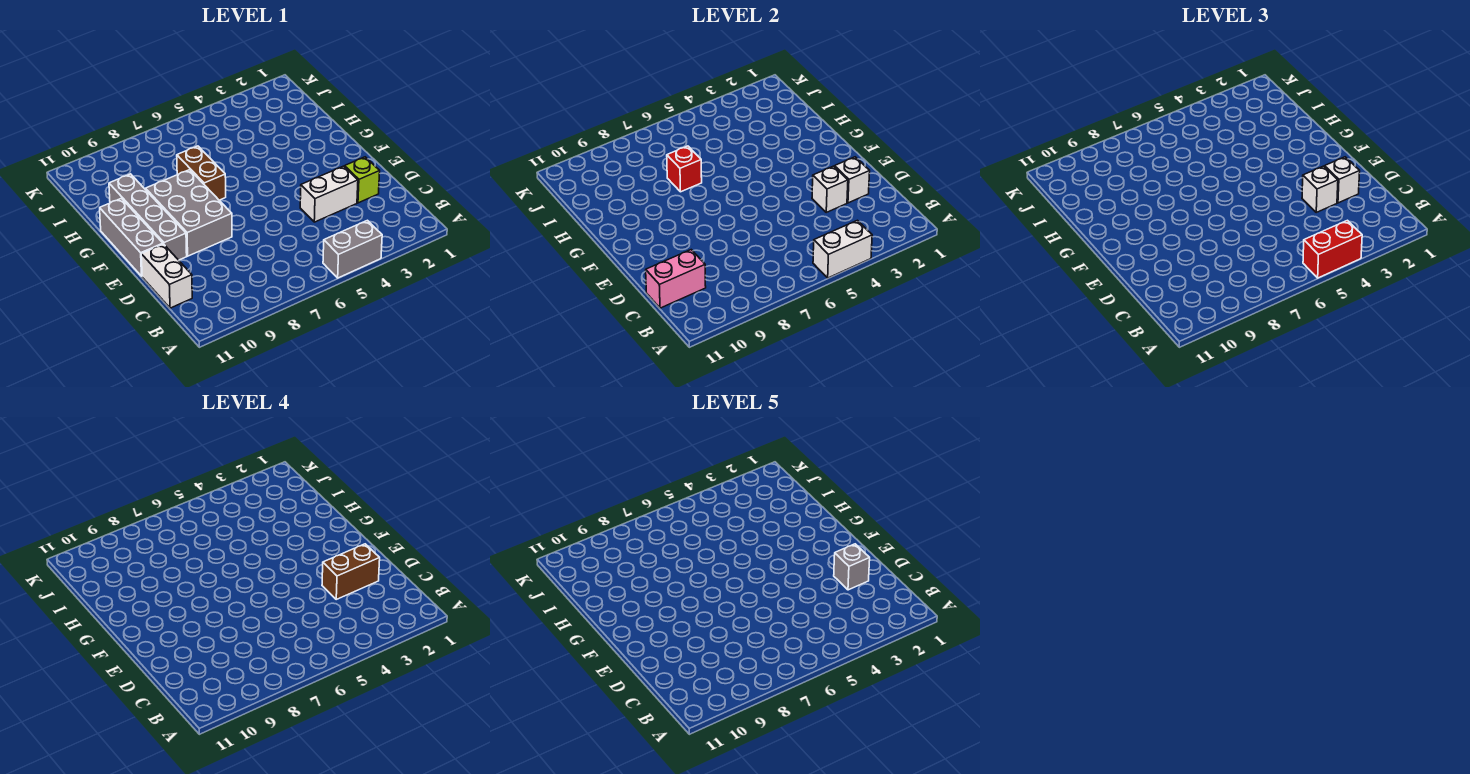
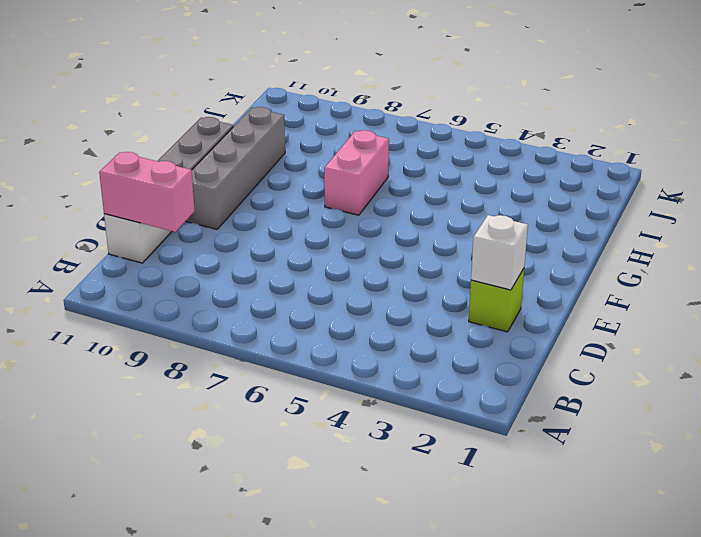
pink 1x2 brick [324,130,389,215] -> brown 1x2 brick [177,146,226,200]
none -> grey 1x2 brick [323,220,382,278]
none -> white 1x2 brick [300,166,358,222]
none -> grey 2x3 brick [146,170,232,256]

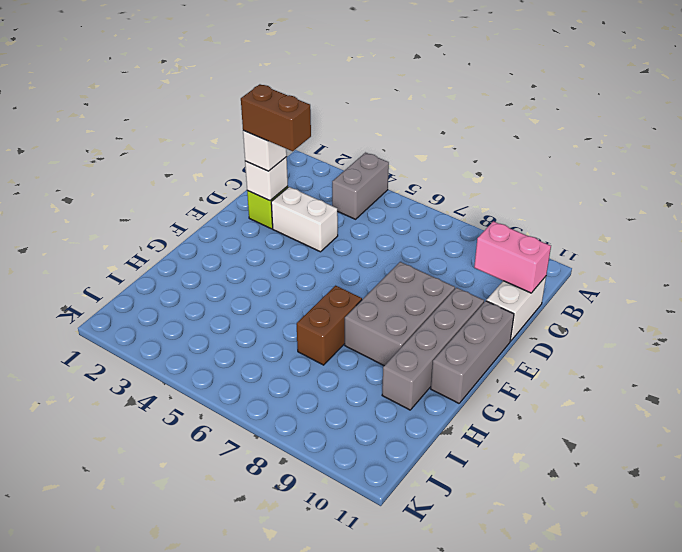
grey 1x2 brick [332,153,389,219] -> grey 1x2 brick turned to [323,220,382,278]
none -> white 1x2 brick [813,220,872,278]
none -> white 1x1 brick [812,166,848,212]
none -> red 1x1 brick [667,146,702,192]

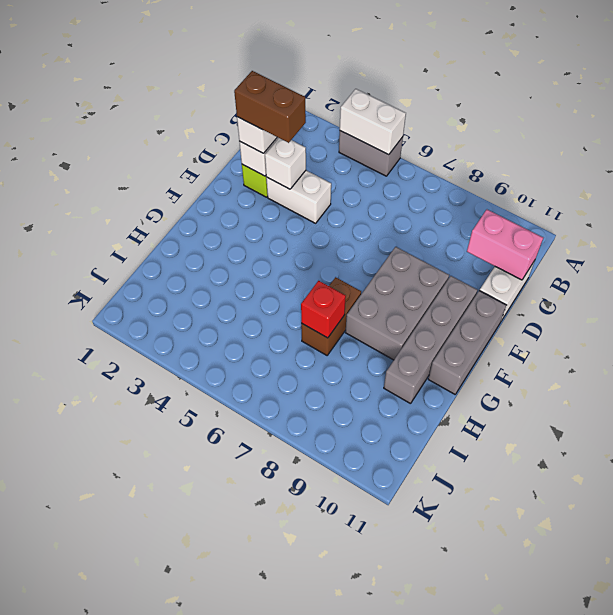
none -> red 1x2 brick [1303,220,1362,278]
none -> white 1x1 brick [1302,166,1338,212]
none -> grey 1x1 brick [834,544,870,590]

